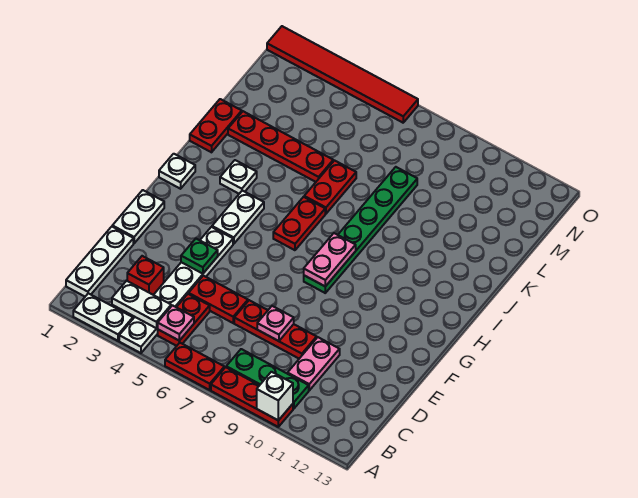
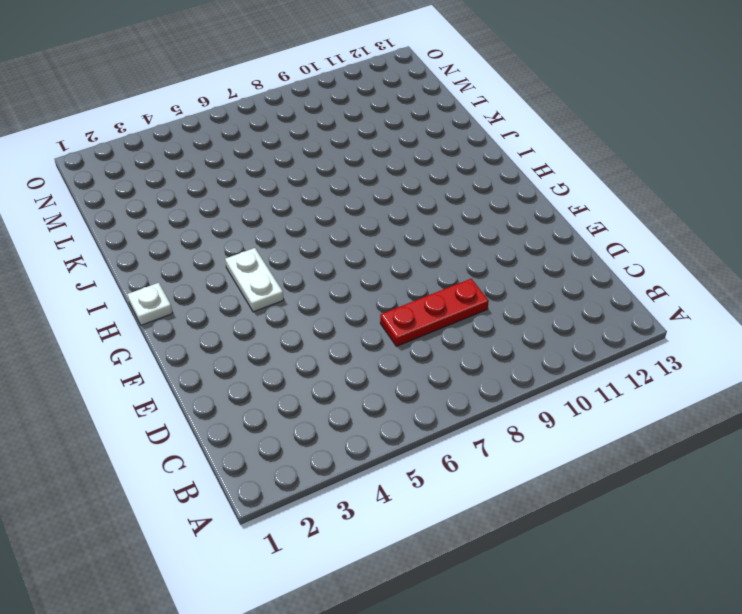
none -> white 1x2 plate [73,293,133,341]
none -> white 1x6 plate [119,227,233,353]
none -> red 1x2 plate [165,343,224,390]

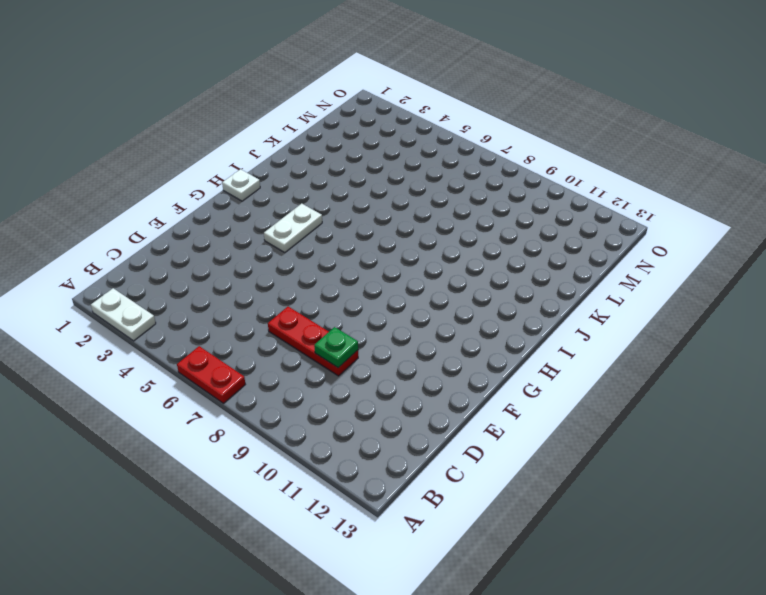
green 1x1 plate [314,327,358,368] -> green 1x1 plate moved to [181,239,218,274]
none -> white 1x6 plate [119,227,233,353]
none -> red 1x3 plate [211,367,293,427]
none -> white 1x3 plate [66,227,133,296]

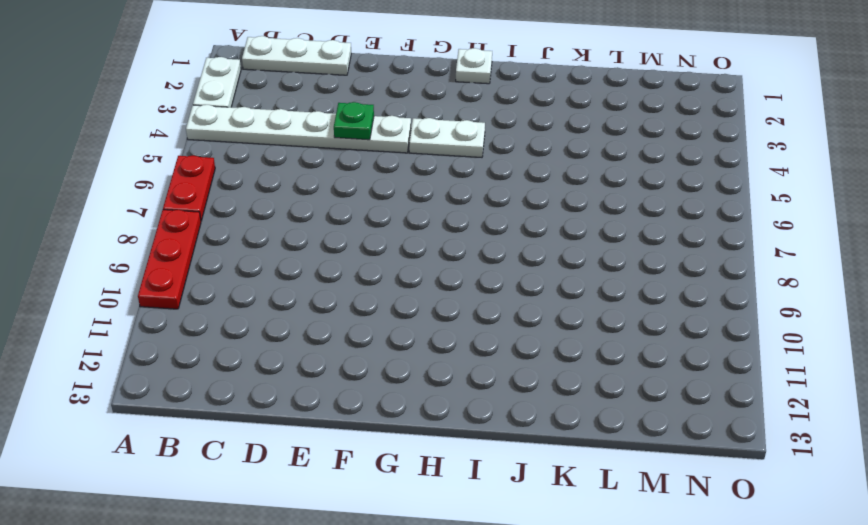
none -> red 1x2 plate [158,294,210,346]
none -> green 1x3 plate [226,349,309,409]
none -> red 1x1 brick [127,256,164,295]

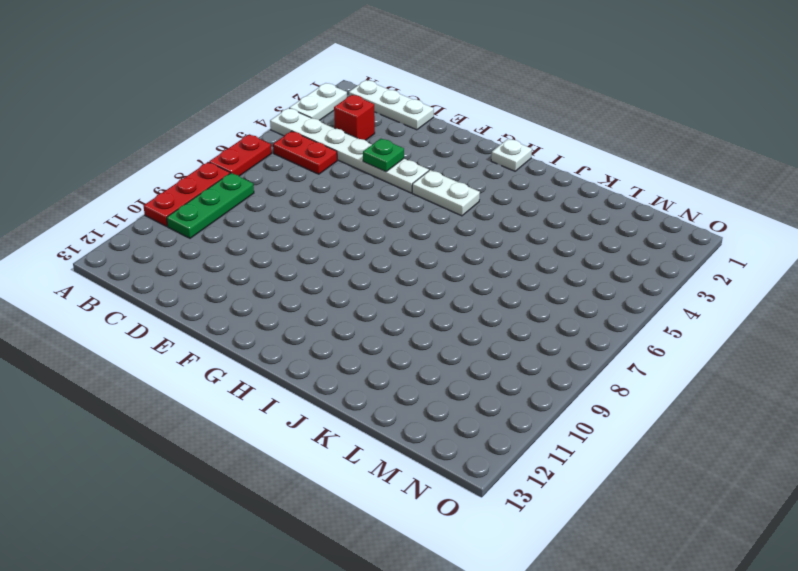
none -> pink 1x2 plate [288,337,340,390]
none -> red 1x2 plate [189,276,248,323]
none -> red 1x3 plate [234,300,317,359]

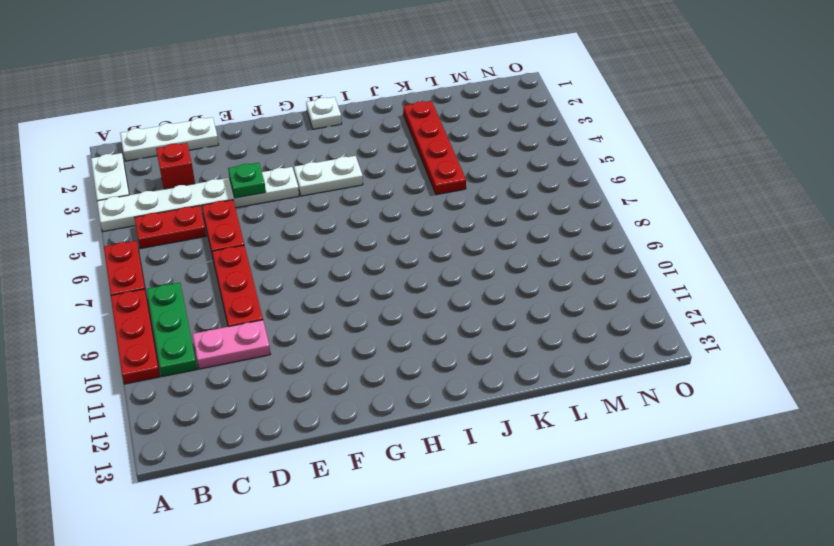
none -> white 1x2 plate [112,190,164,243]
none -> green 1x6 plate [304,167,417,293]
none -> red 1x2 plate [273,197,325,250]

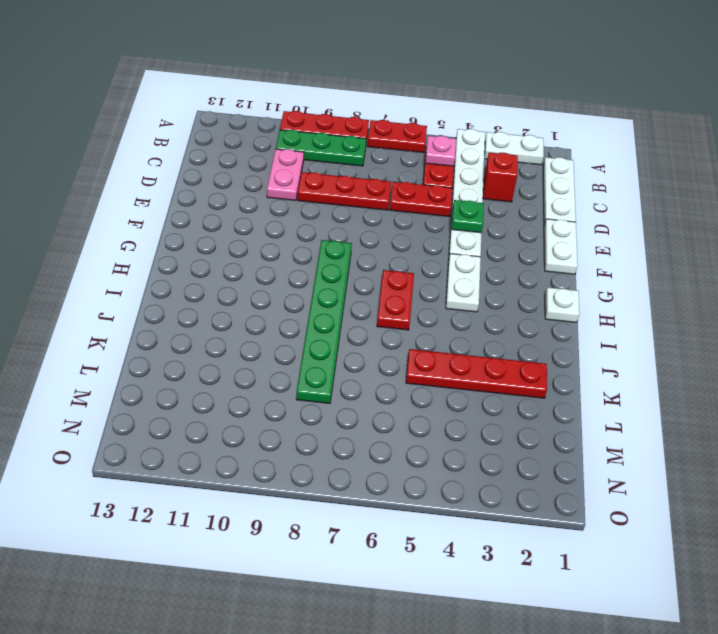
none -> white 1x1 plate [220,160,257,194]
none -> red 1x2 plate [190,99,242,152]
none -> red 1x2 plate [304,161,356,214]

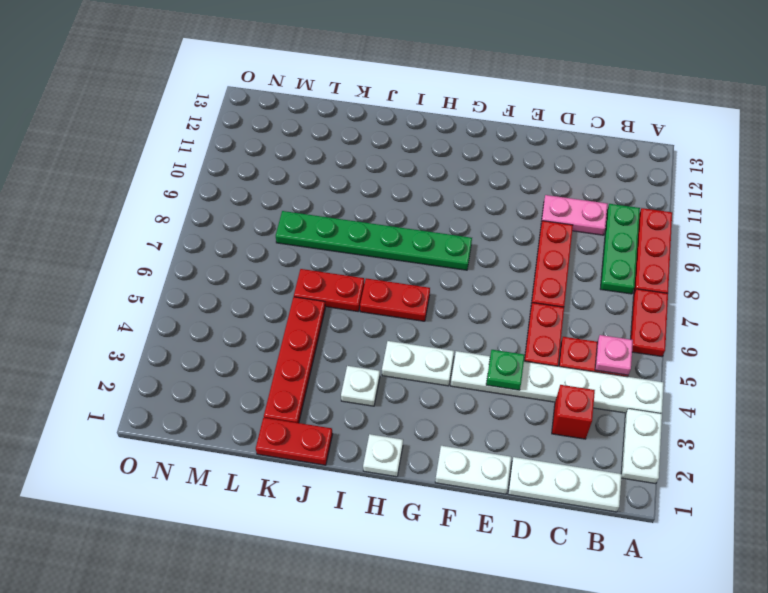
none -> red 1x6 tile [267,26,418,123]
none -> white 1x1 brick [257,372,293,420]
none -> white 1x2 plate [112,281,171,328]

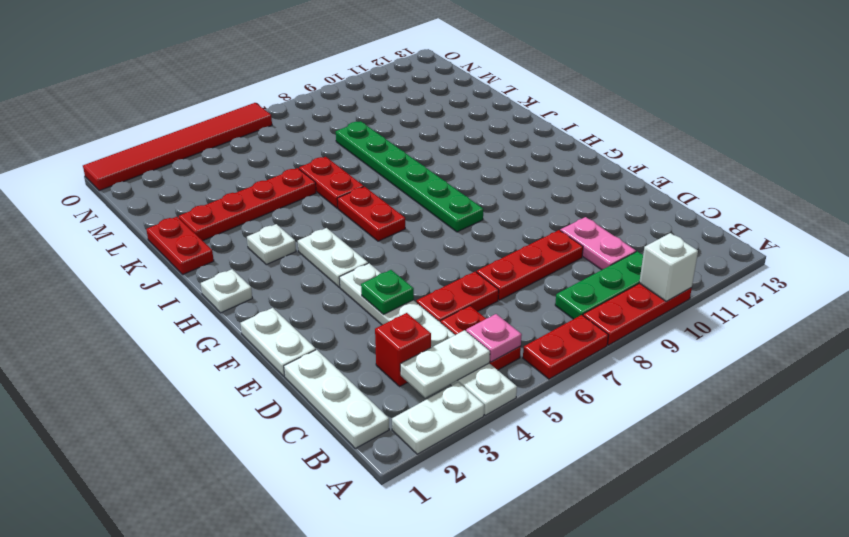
none -> pink 1x1 plate [257,306,294,341]
none -> pink 1x2 plate [304,233,356,286]

